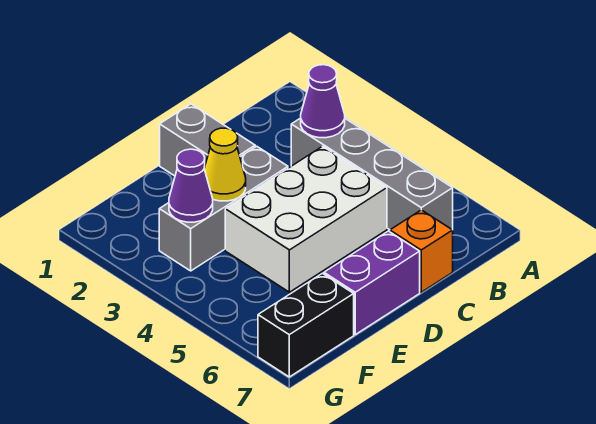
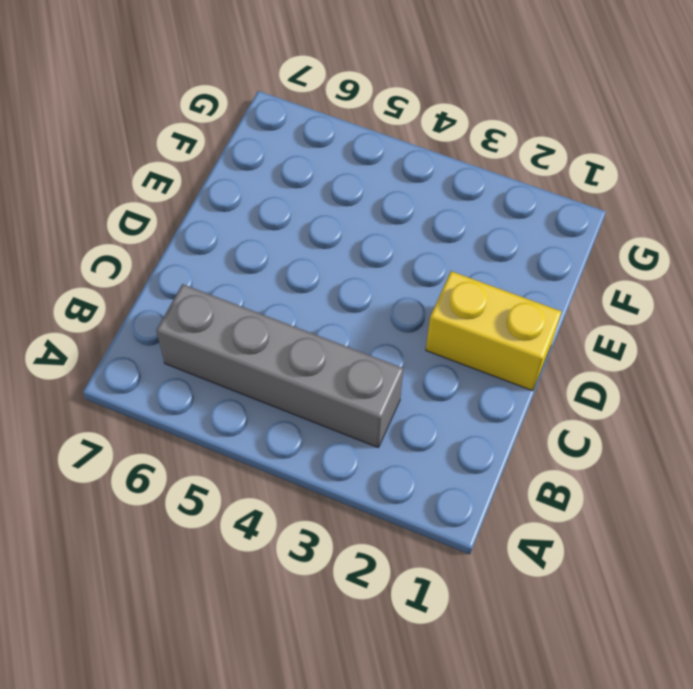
yellow 1x2 brick [426,271,562,391] -> grey 1x2 brick [160,104,255,176]
none -> white 2x3 brick [225,146,387,292]
none -> orange 1x1 brick [390,210,453,292]

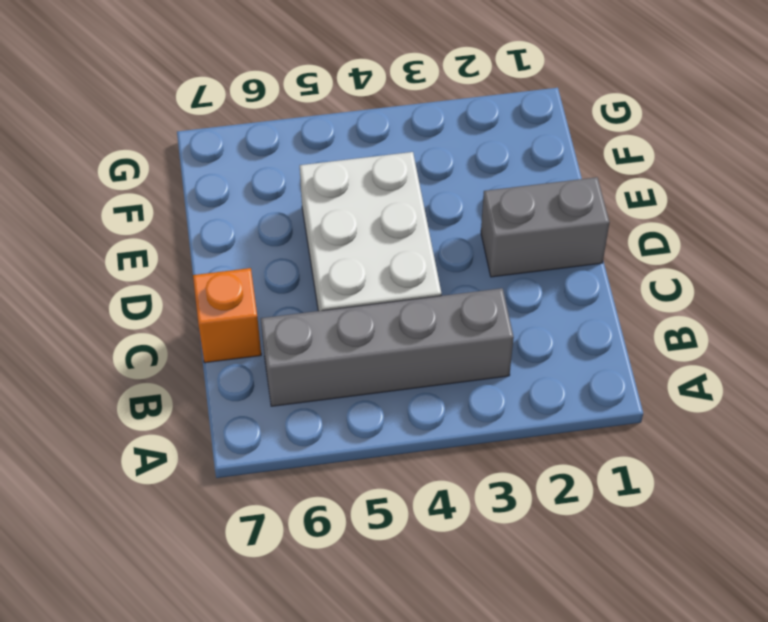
none -> grey 1x3 brick [159,146,288,271]
none -> purple 1x2 brick [324,231,420,335]

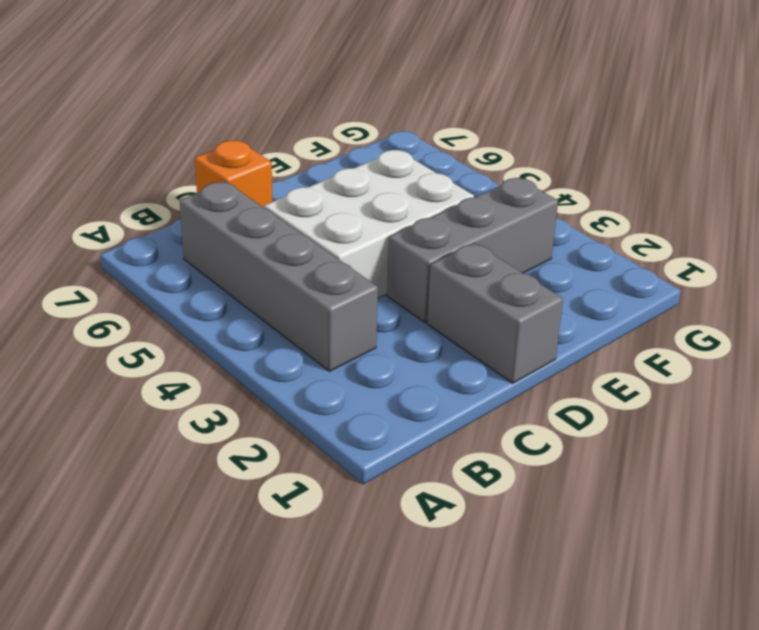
none -> purple 1x2 brick [324,231,420,335]
none -> black 1x2 brick [258,273,354,377]

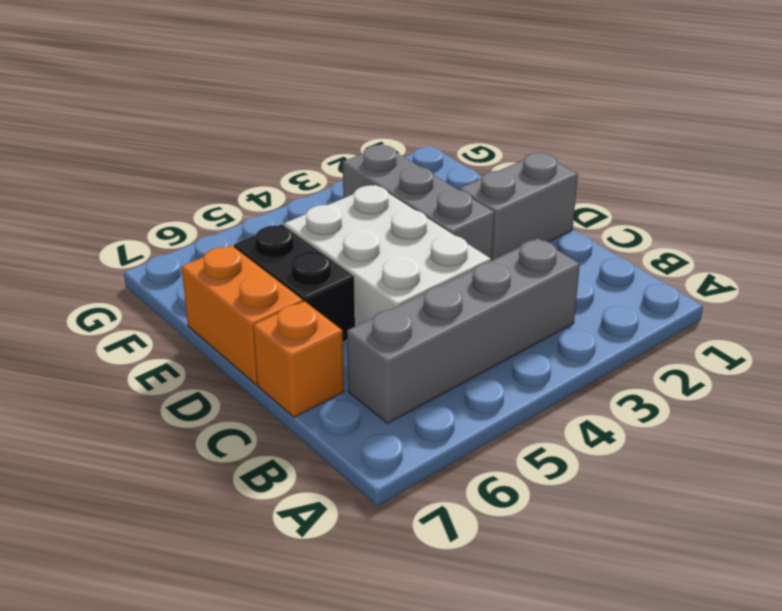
black 1x2 brick [234,224,355,342] -> black 1x2 brick moved to [258,273,354,377]
orange 1x2 brick [182,245,303,384] -> purple 1x2 brick [324,231,420,335]
none -> purple 1x1 cone [301,65,345,138]
none -> yellow 1x1 cone [204,128,246,201]

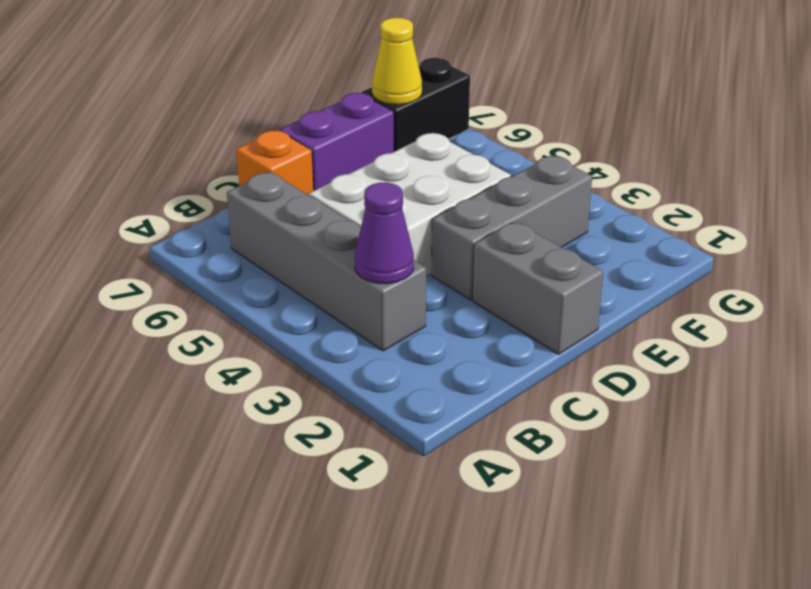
yellow 1x1 cone [372,18,422,105] -> yellow 1x1 cone moved to [204,128,246,201]
none -> purple 1x1 cone [169,149,213,222]

